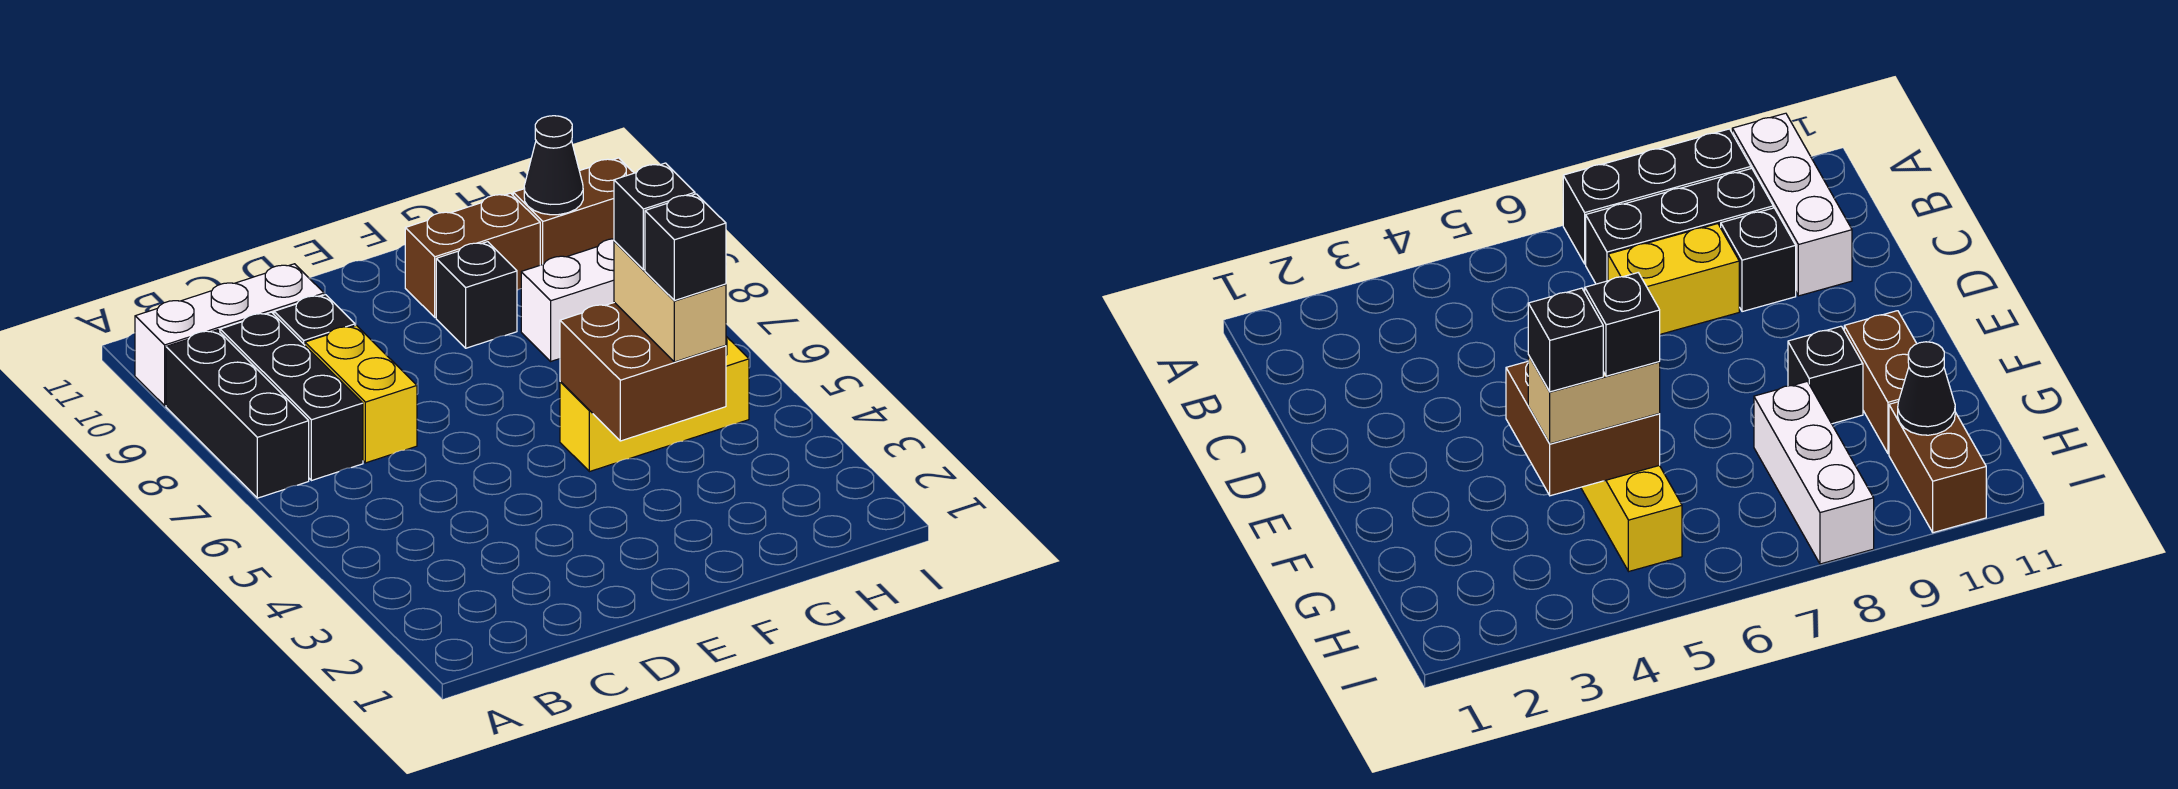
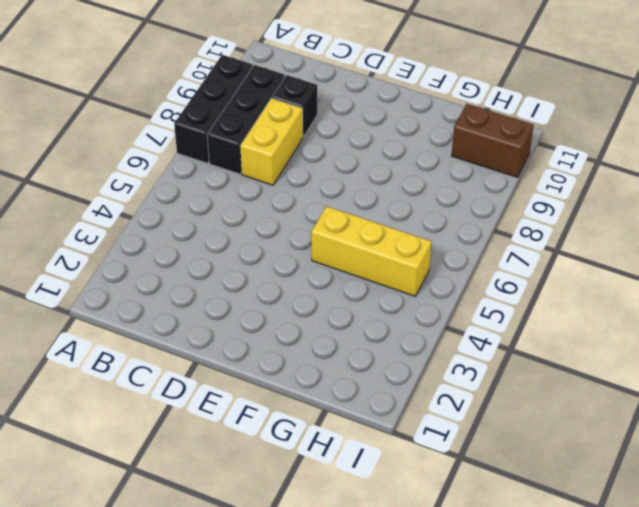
none -> white 1x3 brick [135,264,324,406]
none -> black 1x1 brick [436,242,517,348]
none -> brown 1x2 brick [405,193,540,317]

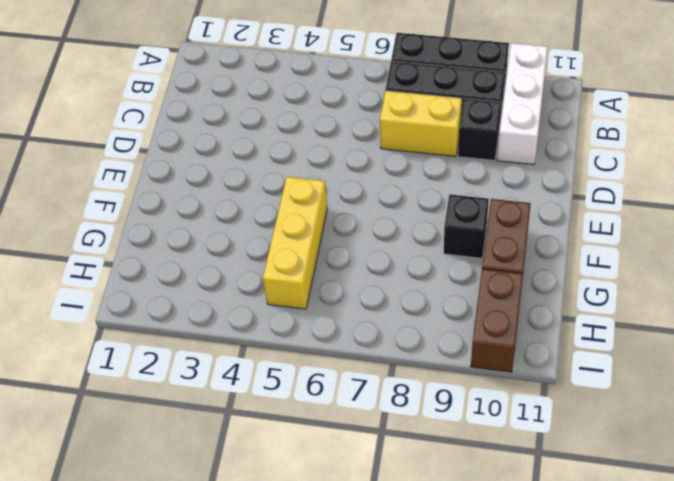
none -> white 1x3 brick [521,239,614,361]
none -> brown 2x2 brick [560,302,726,441]
none -> black 1x1 cone [524,116,583,215]

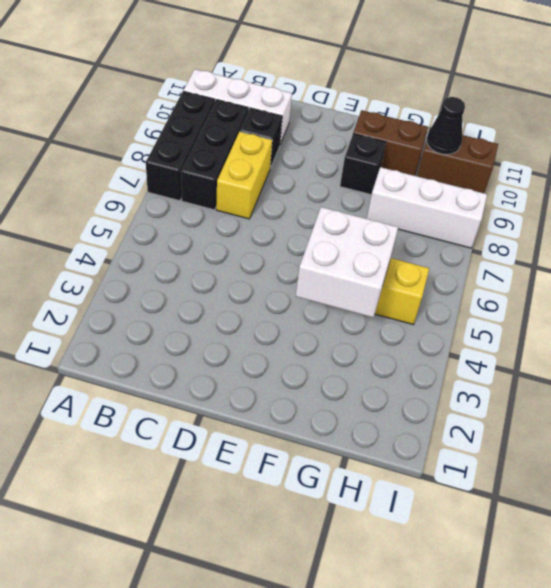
white 2x2 brick [296,207,398,317] -> brown 2x2 brick [560,302,726,441]
none -> tan 1x2 brick [614,241,726,362]
none -> black 1x1 brick [645,194,726,301]
none -> black 1x1 brick [614,163,695,270]

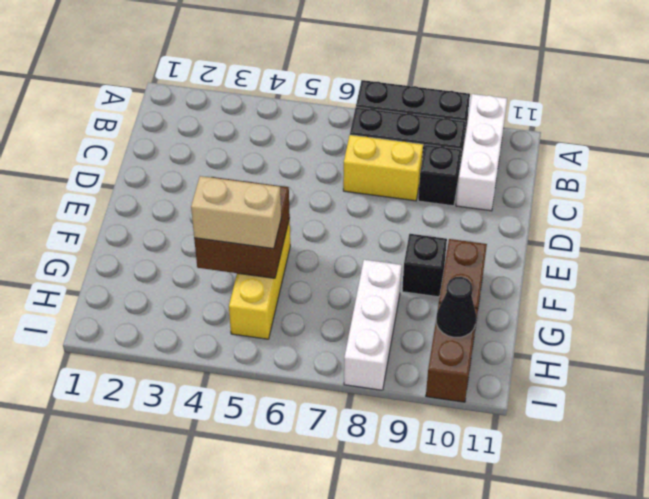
none -> black 1x1 brick [645,194,726,301]
none -> black 1x1 brick [614,163,695,270]

